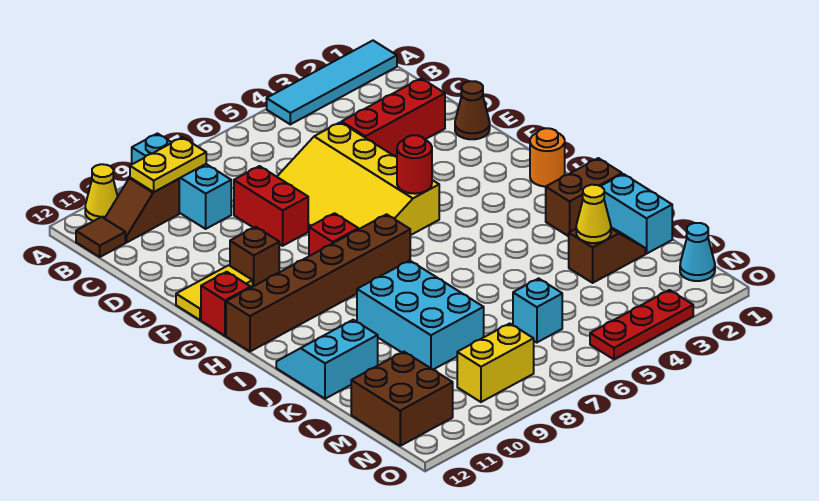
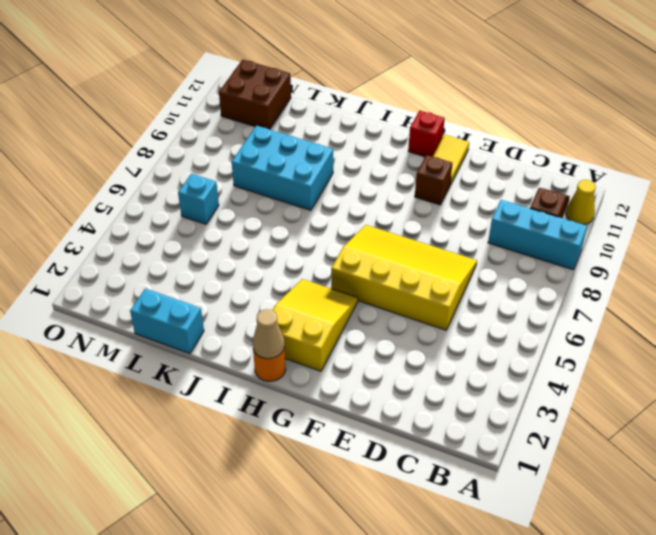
yellow 2x3 slope [272,279,358,371] -> none
tan 1x1 cone [253,309,284,359] -> none
none -> cyan 1x4 tile [267,41,397,124]
none -> brown 1x1 tile [76,217,125,257]
none -> red 1x3 brick [342,78,445,156]

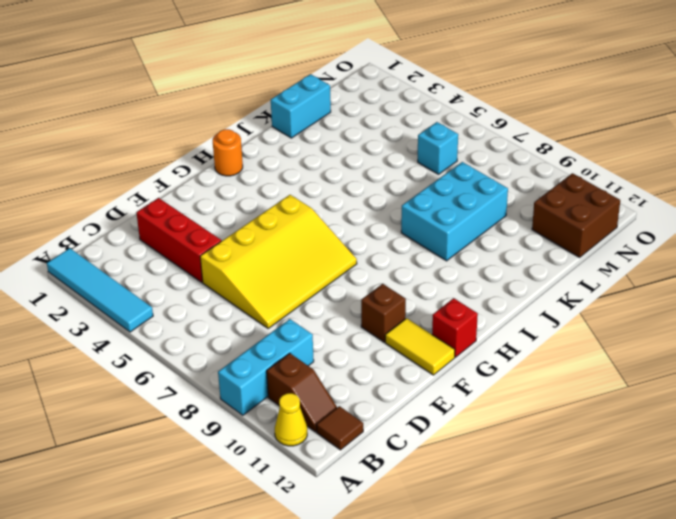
none -> red 1x2 brick [234,166,308,246]
none -> brown 1x1 cone [455,81,490,139]
none -> red 1x1 brick [309,213,358,256]

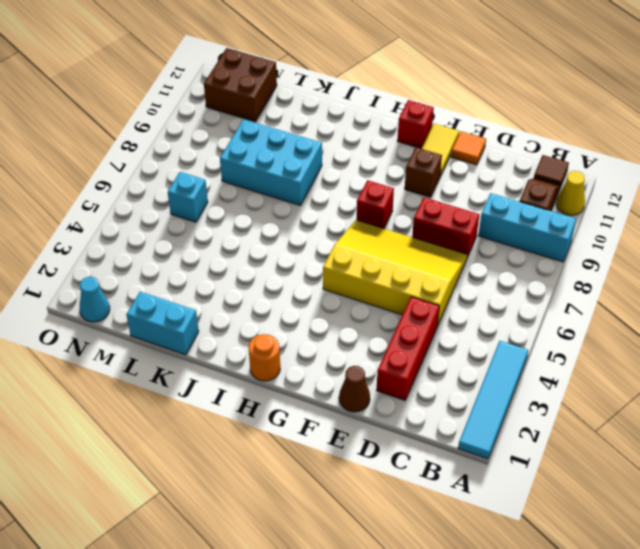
orange 1x1 tile [451,131,486,165] -> none
none -> brown 1x6 brick [226,214,410,351]
none -> brown 1x2 brick [546,158,622,236]
none -> cyan 2x2 slope [276,320,378,399]

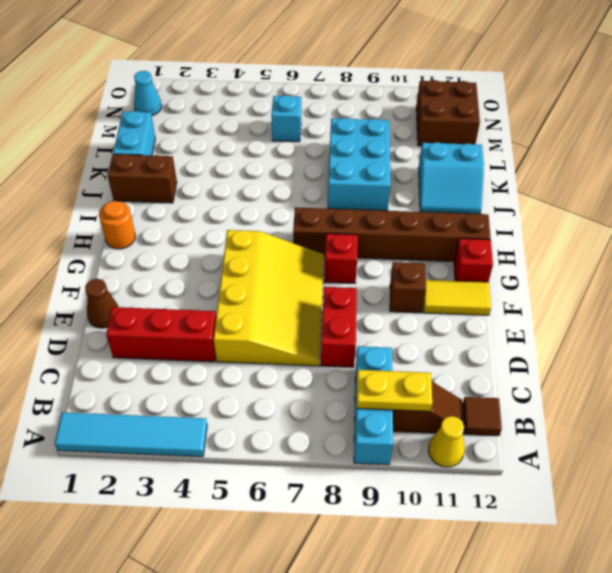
none -> brown 1x2 slope [569,228,645,283]
none -> yellow 1x2 brick [457,323,534,402]
none -> red 1x3 plate [590,290,693,359]

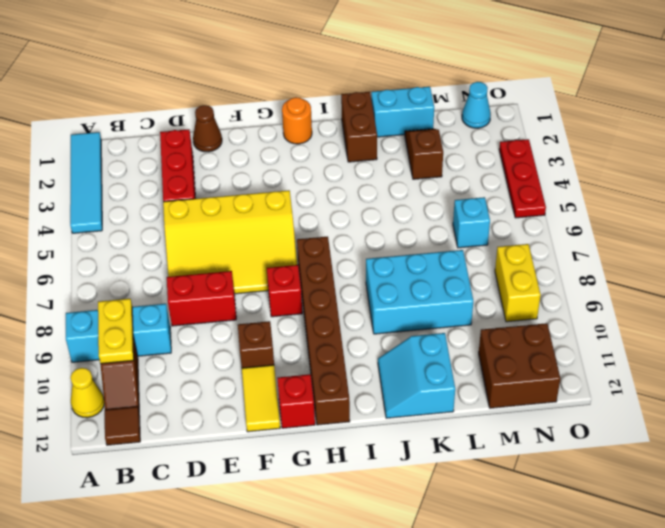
none -> red 1x1 round brick [397,135,432,194]
none -> yellow 1x1 cone [576,185,611,243]

